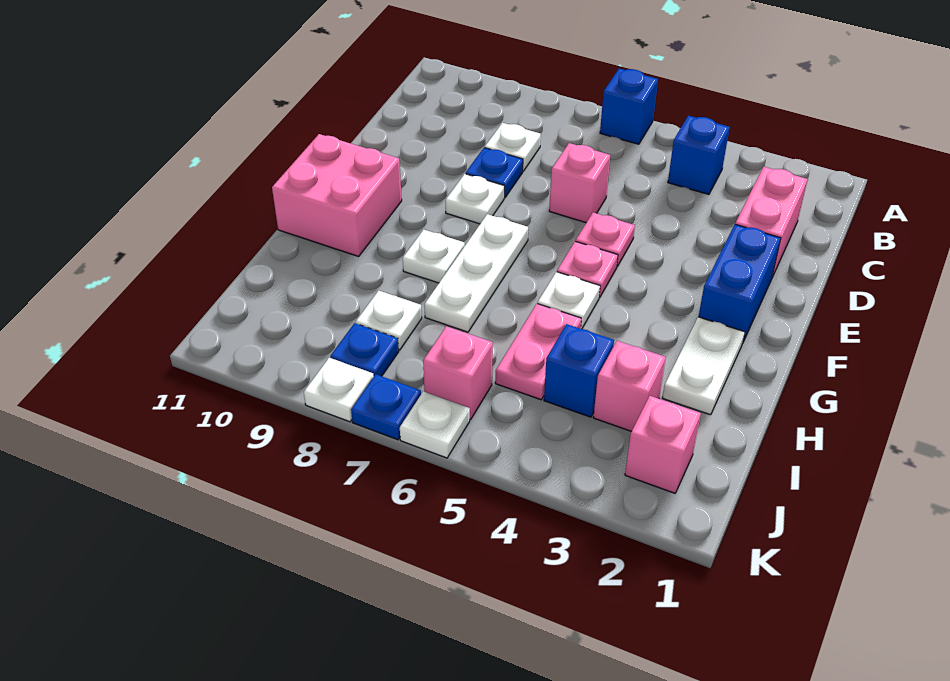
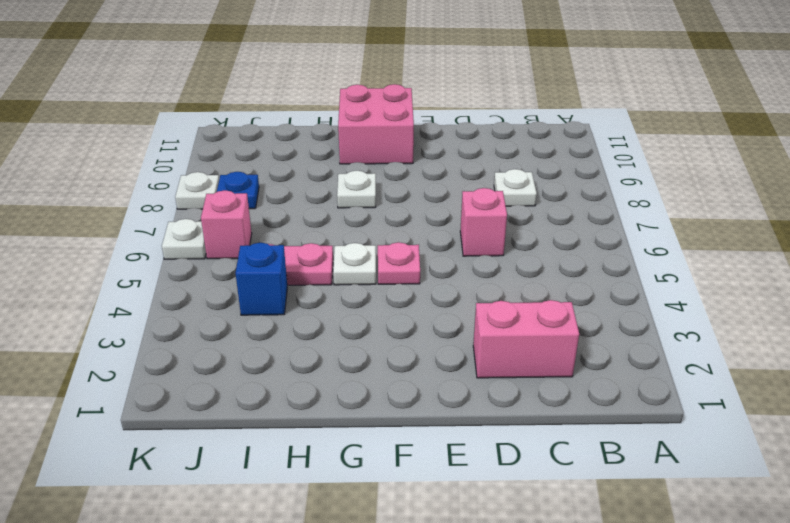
none -> blue 1x1 brick [600,69,658,144]
none -> blue 1x1 brick [668,116,730,194]
none -> blue 1x1 plate [466,148,523,198]

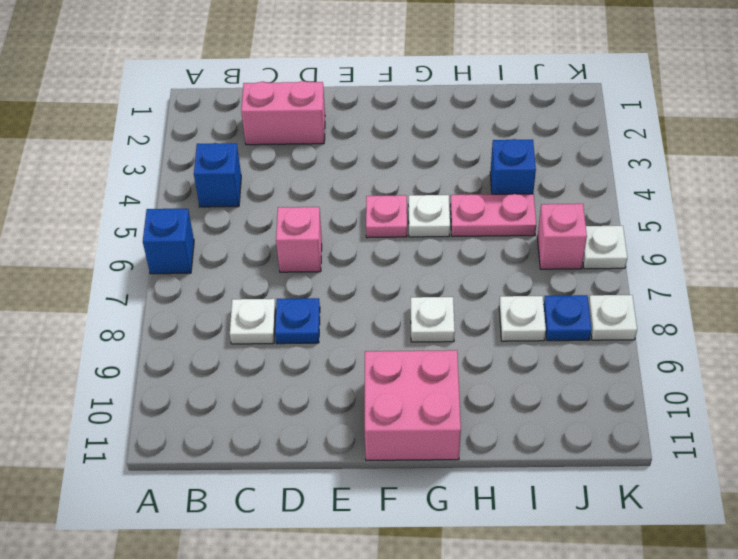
none -> blue 1x2 brick [699,224,781,344]
none -> pink 1x1 plate [576,213,635,266]
none -> white 1x1 plate [446,174,504,224]

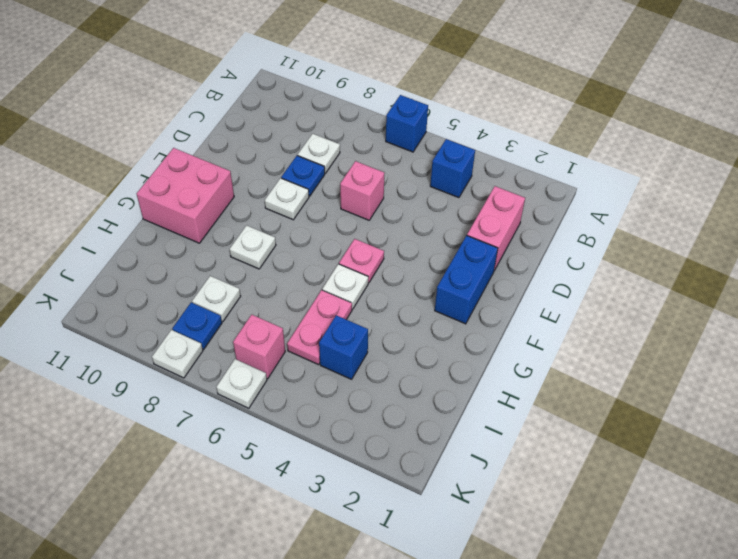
none -> pink 1x1 plate [576,213,635,266]
none -> white 1x3 plate [424,214,528,332]
none -> white 1x2 plate [663,317,745,415]

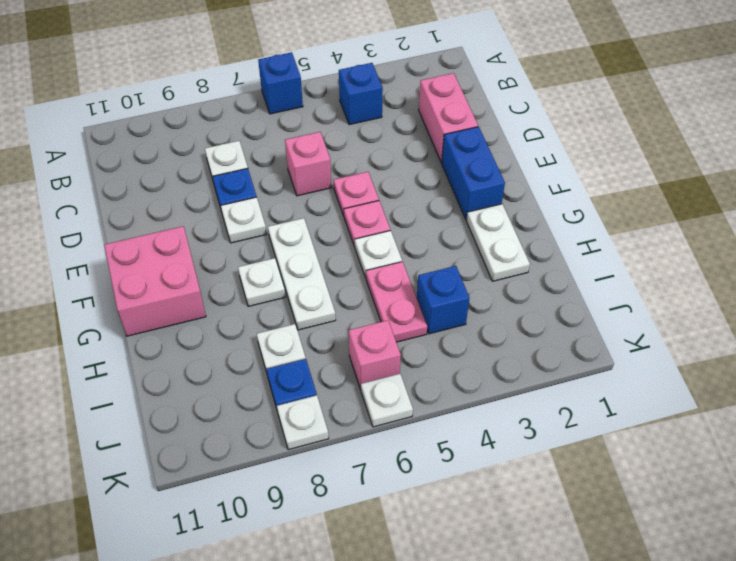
none -> pink 1x1 brick [593,341,666,431]
none -> pink 1x1 brick [625,396,701,493]
none -> blue 1x1 plate [351,374,421,440]

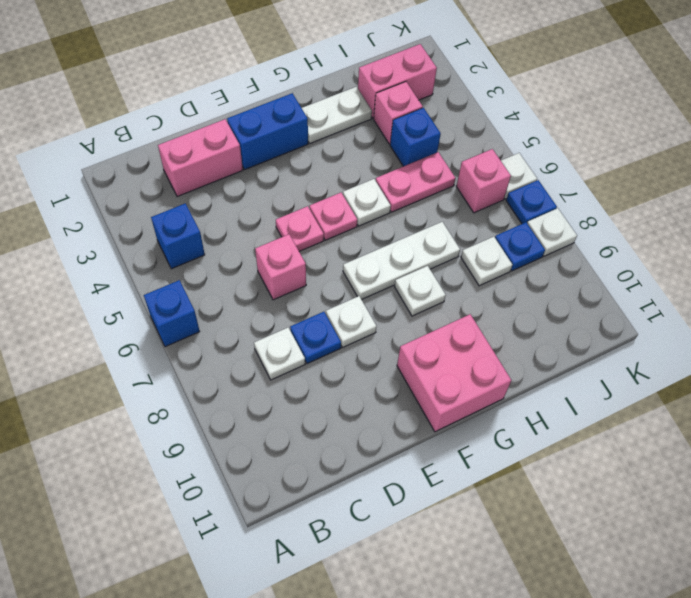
pink 1x2 brick [358,44,437,118] -> pink 1x1 brick [625,396,701,493]

